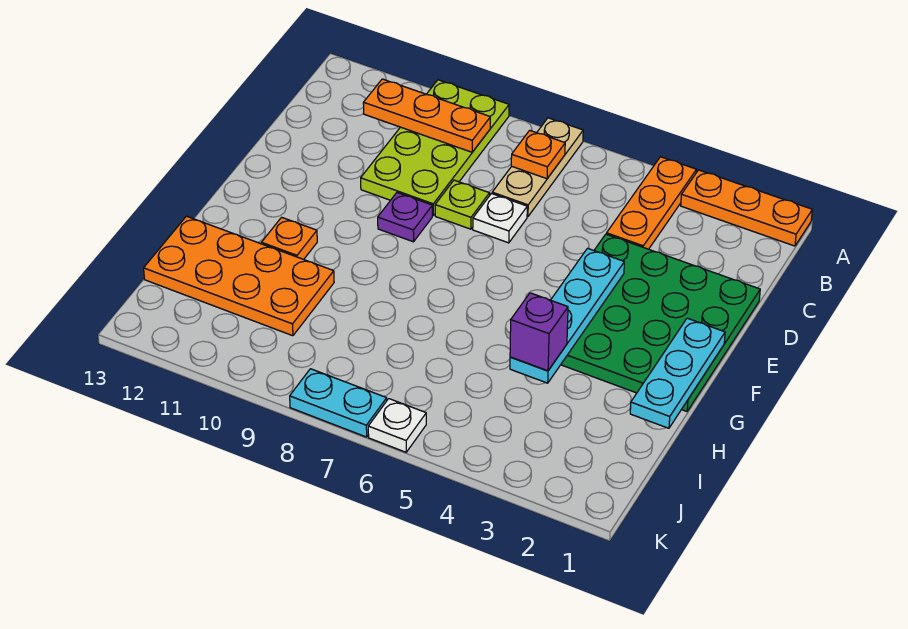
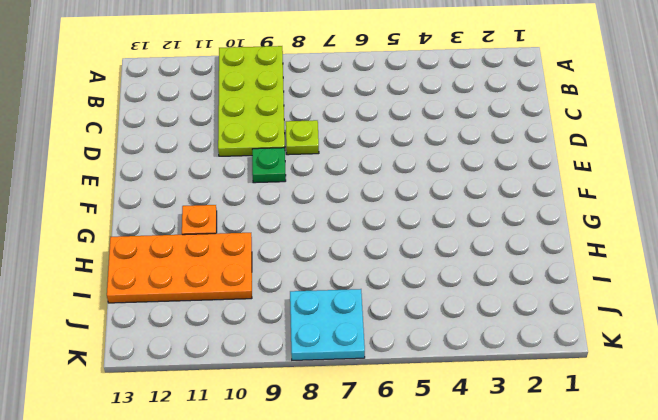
green 1x1 plate [252,148,286,183] -> purple 1x1 plate [378,193,432,242]
cyan 2x2 plate [290,289,365,360] -> cyan 1x2 plate [290,369,387,437]
none -> orange 1x3 plate [681,170,812,246]
none -> orange 1x3 plate [607,157,696,249]
none -> tan 1x3 plate [492,118,583,217]

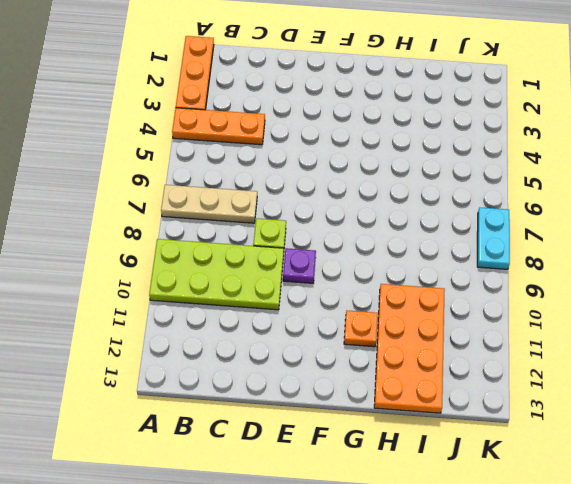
none -> green 4x4 plate [561,234,760,411]
none -> white 1x1 plate [473,194,527,243]
none -> white 1x1 plate [368,399,426,452]

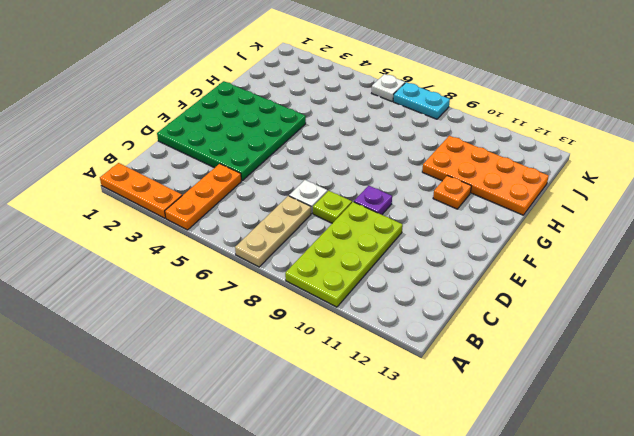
none -> orange 1x1 plate [511,130,565,179]
none -> orange 1x3 plate [363,79,490,152]
none -> cyan 1x4 plate [510,248,624,383]

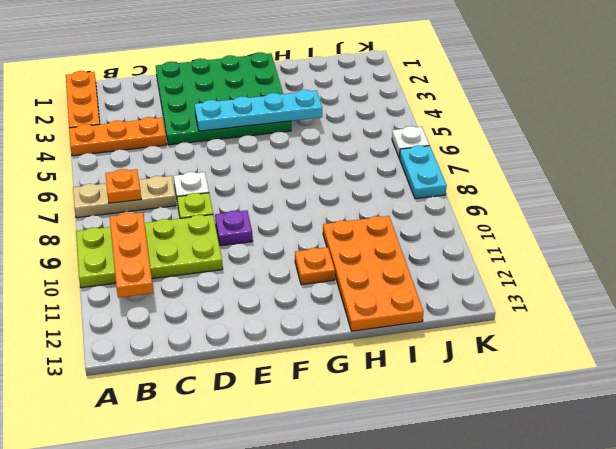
none -> cyan 1x3 plate [630,318,725,428]
none -> purple 1x1 brick [510,293,568,371]

